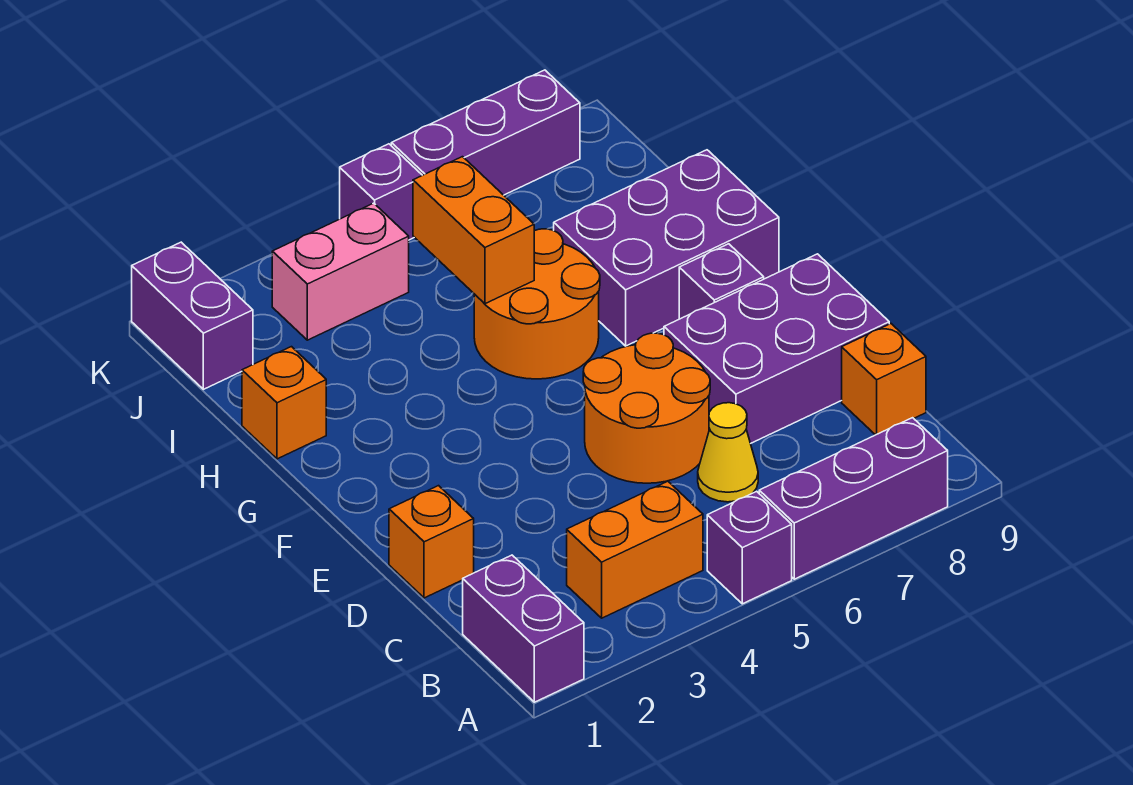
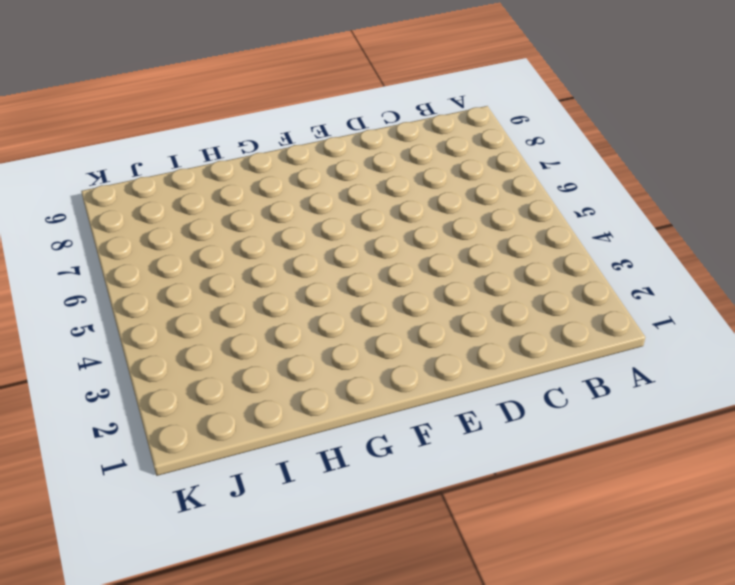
none -> purple 1x2 brick [463,555,584,702]
none -> purple 1x1 brick [707,491,792,604]
none -> purple 1x3 brick [759,418,948,579]

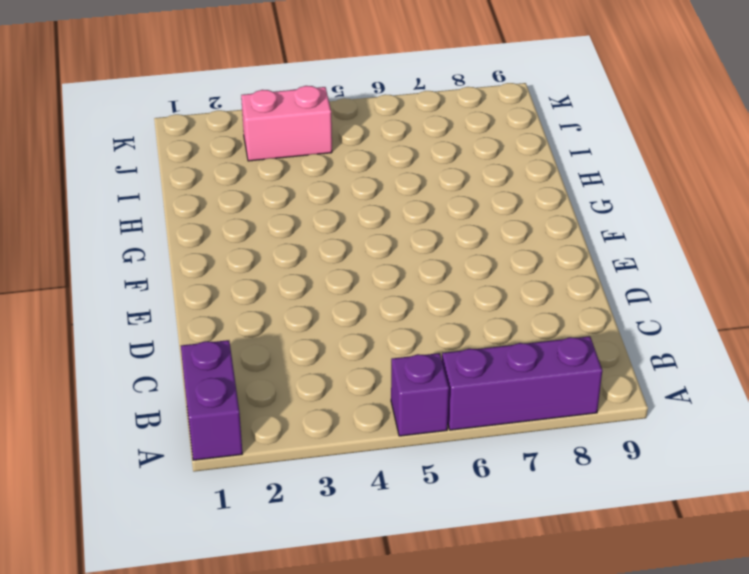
none -> orange 1x2 brick [567,481,703,618]
none -> yellow 1x1 cone [698,403,758,502]
none -> orange 1x1 brick [842,324,926,435]

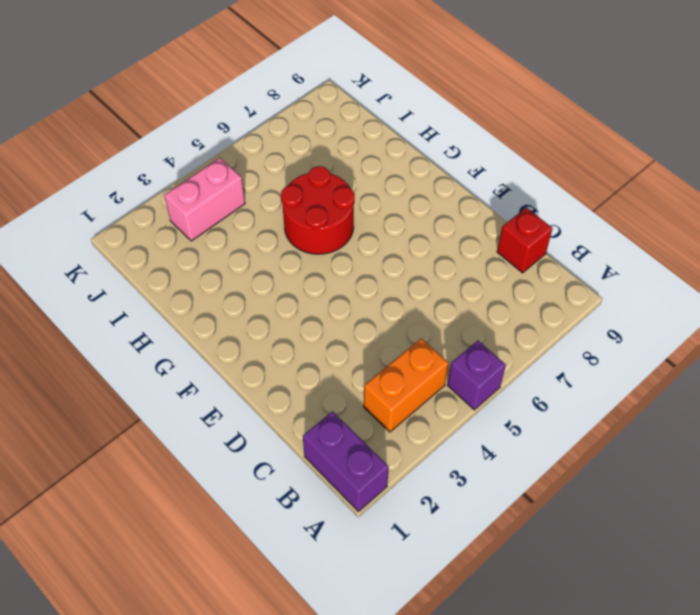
red 1x1 brick [497,208,553,273] -> orange 1x1 brick [842,324,926,435]
red 2x2 round brick [281,166,355,254] -> orange 2x2 round brick [474,229,600,379]
none -> purple 1x3 brick [759,418,948,579]
none -> yellow 1x1 cone [698,403,758,502]
none -> orange 1x1 brick [389,486,474,598]

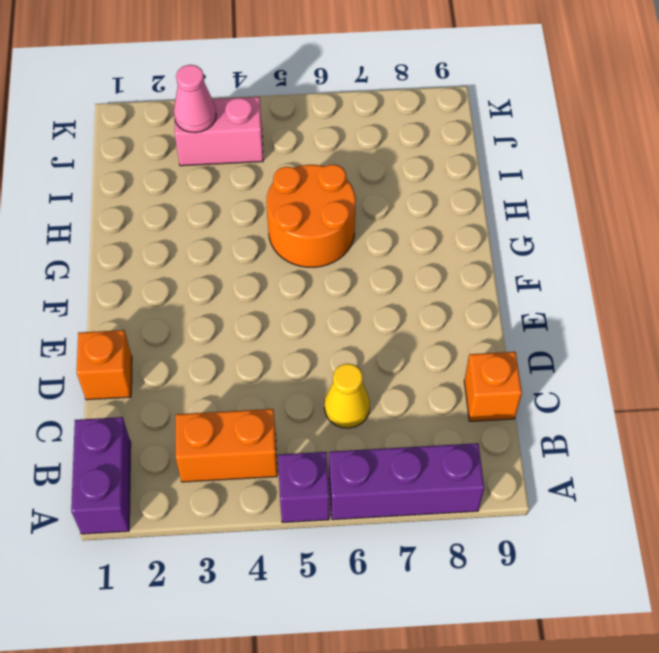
pink 1x1 cone [174,65,216,133] -> none
none -> orange 2x2 round brick [583,333,710,483]
none -> purple 2x3 brick [664,254,889,443]
none -> purple 1x1 brick [679,244,764,319]

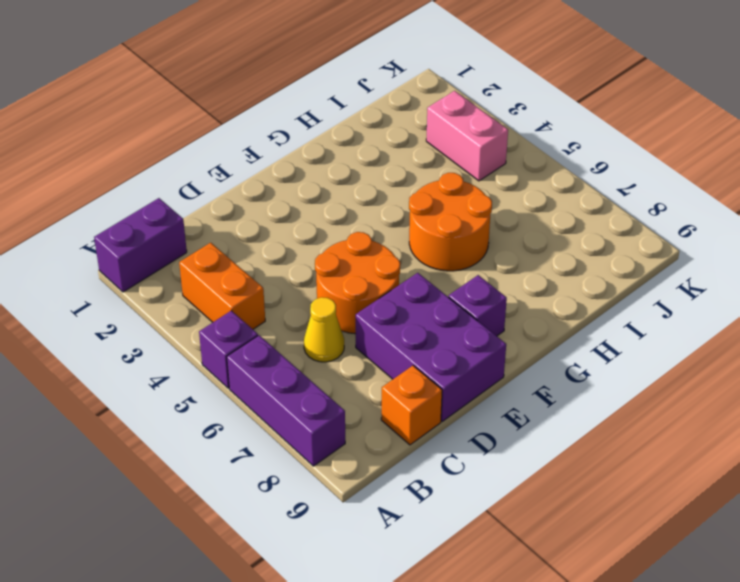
none -> orange 1x1 brick [389,486,474,598]
none -> purple 2x3 brick [554,150,779,346]
none -> orange 1x1 brick [242,347,326,459]

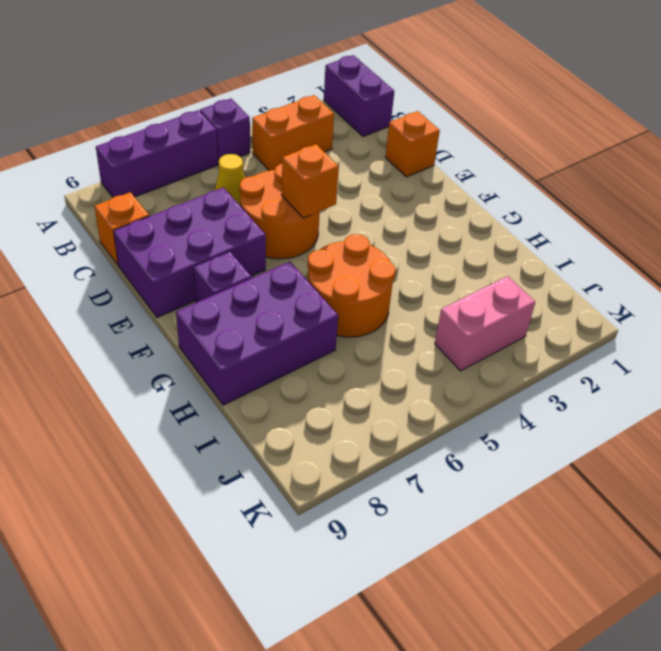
orange 1x1 brick [282,144,339,218] -> orange 1x1 brick moved to [242,347,326,459]
none -> purple 1x2 brick [132,242,253,389]
none -> purple 1x1 brick [340,144,422,240]
none -> purple 1x3 brick [391,70,580,195]

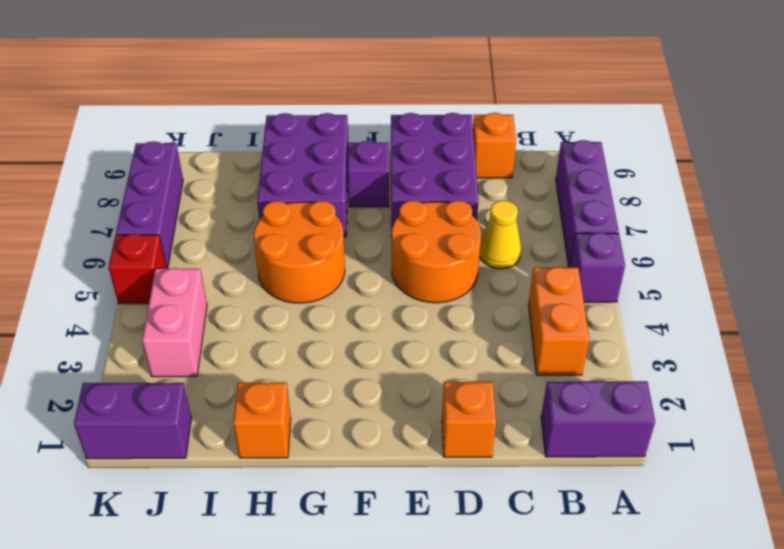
red 1x1 brick [109,234,167,304] -> purple 1x1 brick [340,144,422,240]
none -> orange 1x2 brick [413,157,534,304]

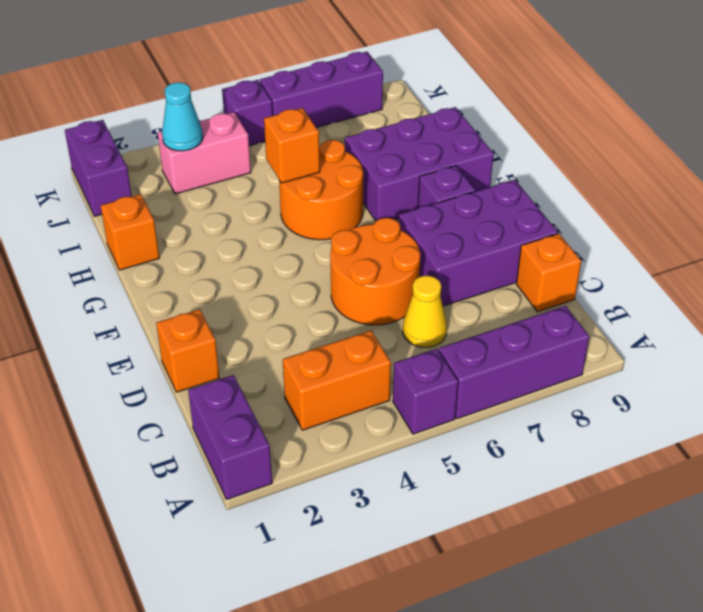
orange 1x1 brick [264,108,320,183] -> orange 1x2 brick [413,157,534,304]
cyan 1x1 cone [162,82,203,151] -> none

